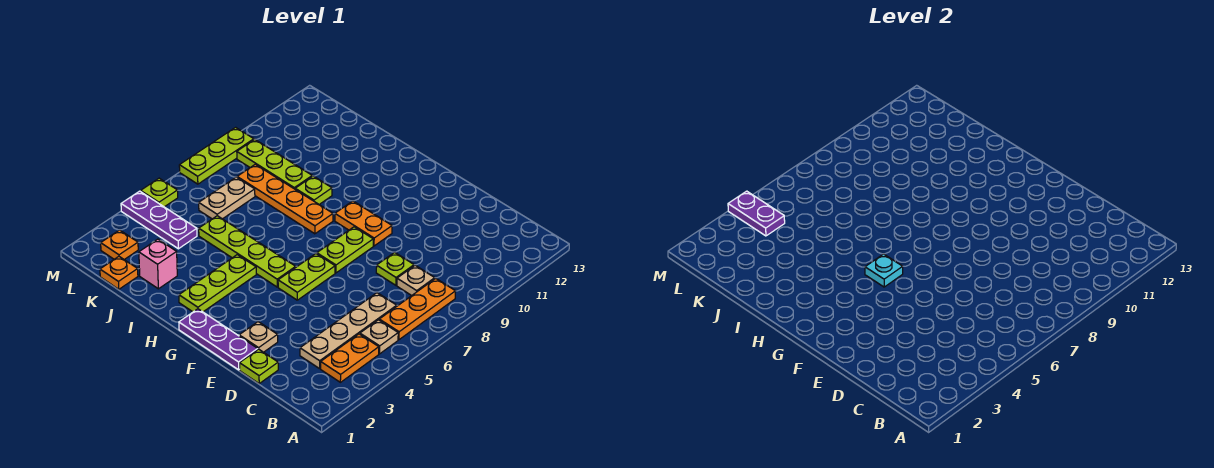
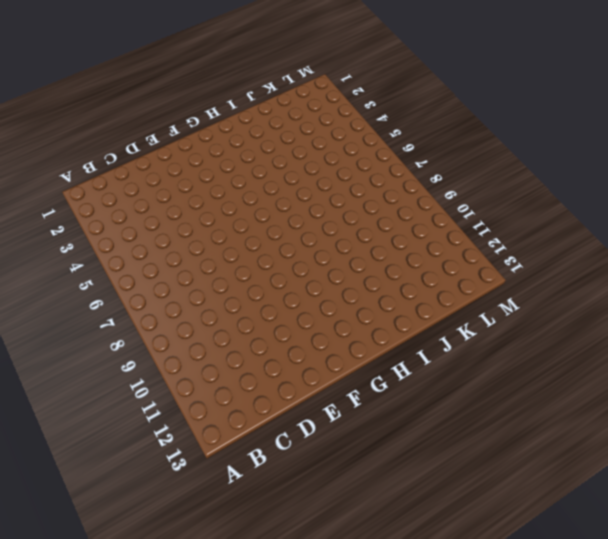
none -> orange 1x2 plate [321,334,379,382]
none -> tan 1x1 plate [360,320,398,354]
none -> orange 1x3 plate [379,278,456,340]

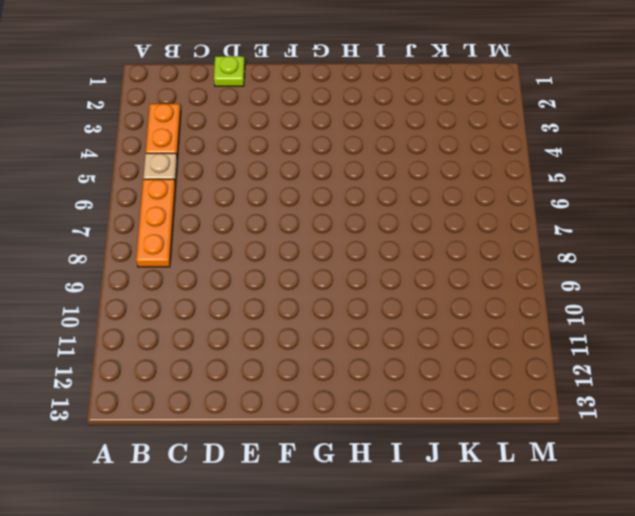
none -> tan 1x4 plate [300,293,397,369]
none -> tan 1x1 plate [397,265,435,296]
none -> lime 1x1 plate [376,252,414,285]

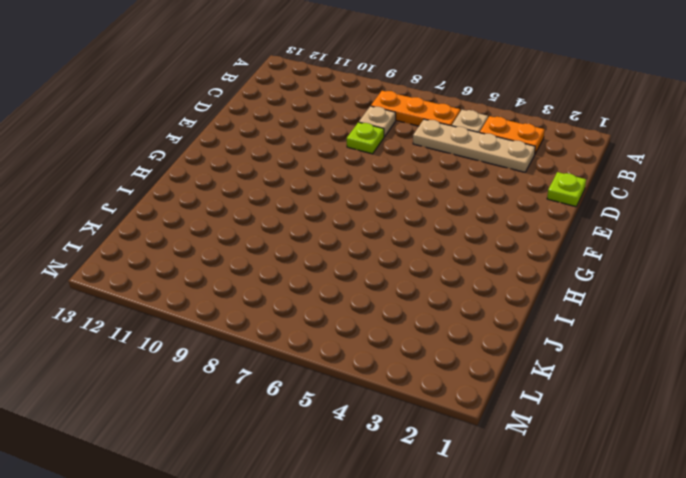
none -> purple 1x3 plate [179,309,258,370]
none -> tan 1x1 plate [239,322,278,352]
none -> lime 1x2 plate [278,254,335,300]

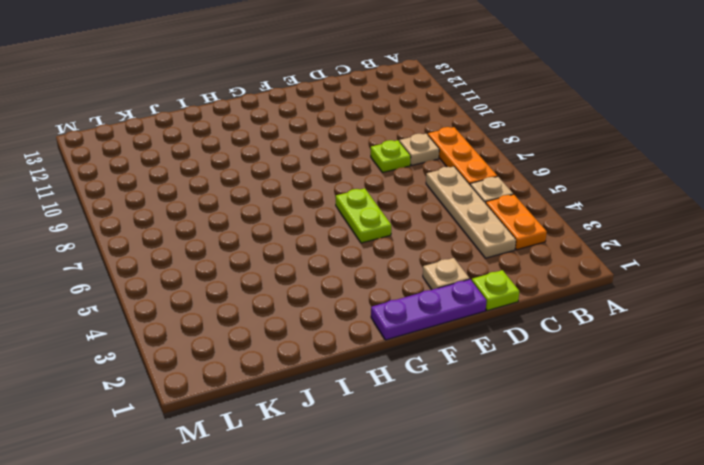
none -> lime 1x2 plate [317,227,373,273]
none -> orange 1x2 plate [335,201,392,246]
none -> lime 1x4 plate [199,216,296,287]

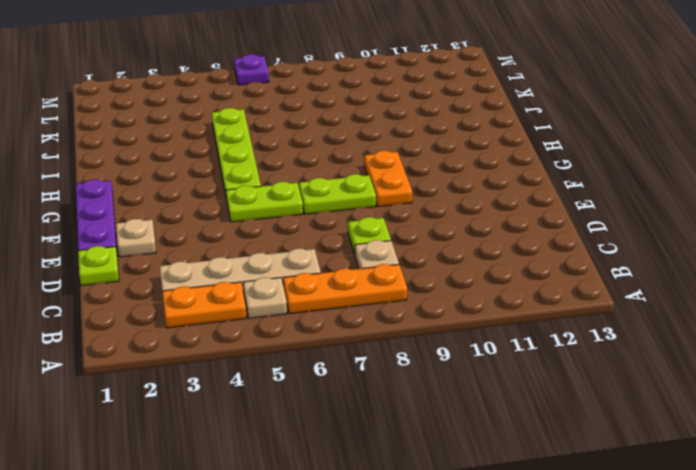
purple 1x1 plate [234,54,269,85] -> none
none -> lime 1x3 plate [179,255,256,312]
none -> orange 1x4 plate [237,164,333,234]
none -> lime 1x1 plate [295,176,332,204]

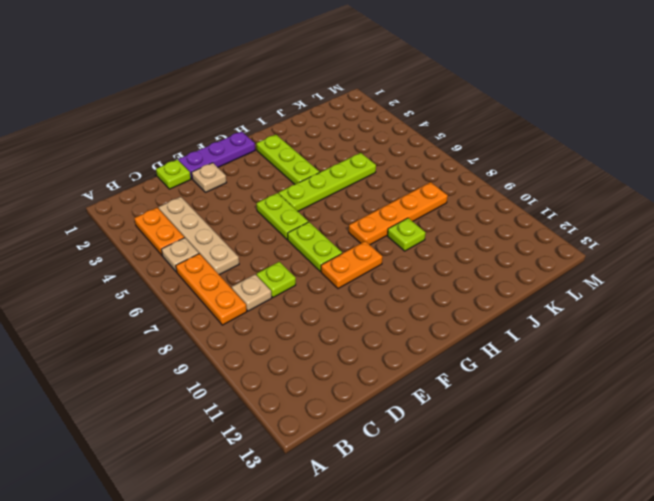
none -> pink 1x1 brick [139,239,177,289]
none -> lime 1x3 plate [237,139,312,189]
none -> orange 1x1 plate [100,257,138,289]

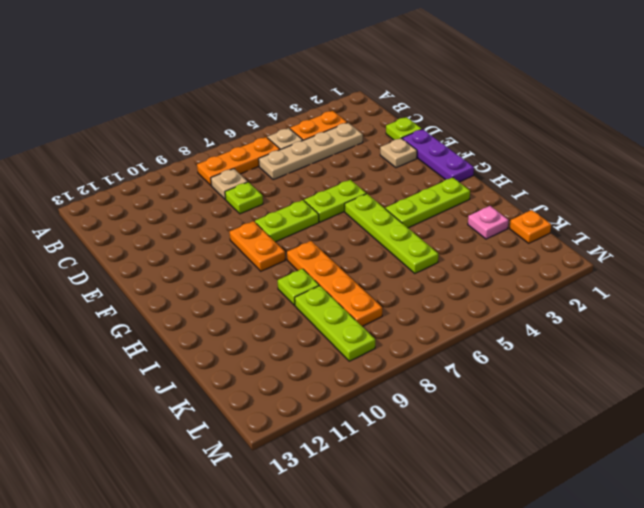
pink 1x1 plate [468,206,509,239] -> pink 1x1 brick [139,239,177,289]
none -> purple 1x3 plate [121,191,197,249]
none -> tan 1x2 plate [199,177,255,219]
none -> orange 1x1 plate [101,230,138,259]

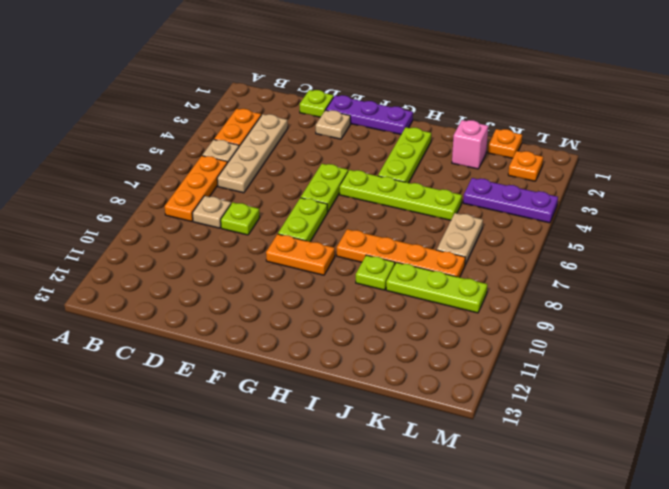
none -> lime 1x1 plate [141,178,178,207]
none -> lime 1x3 plate [179,127,254,184]
none -> cyan 1x1 plate [865,254,903,287]

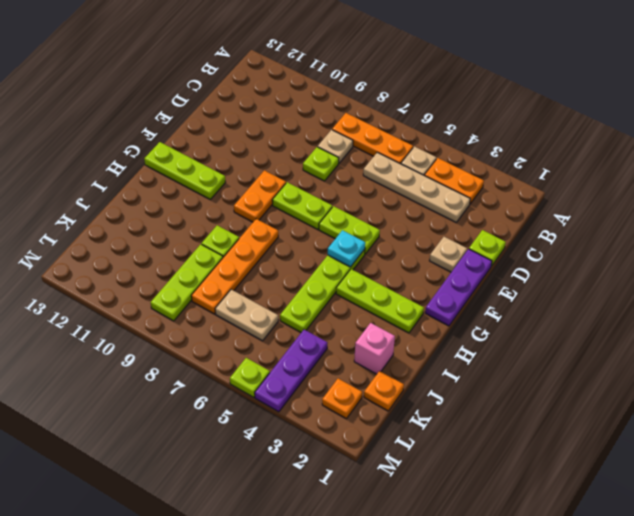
lime 1x3 plate [144,142,225,199] -> lime 1x3 plate moved to [179,127,254,184]
none -> purple 1x2 plate [728,191,785,236]

